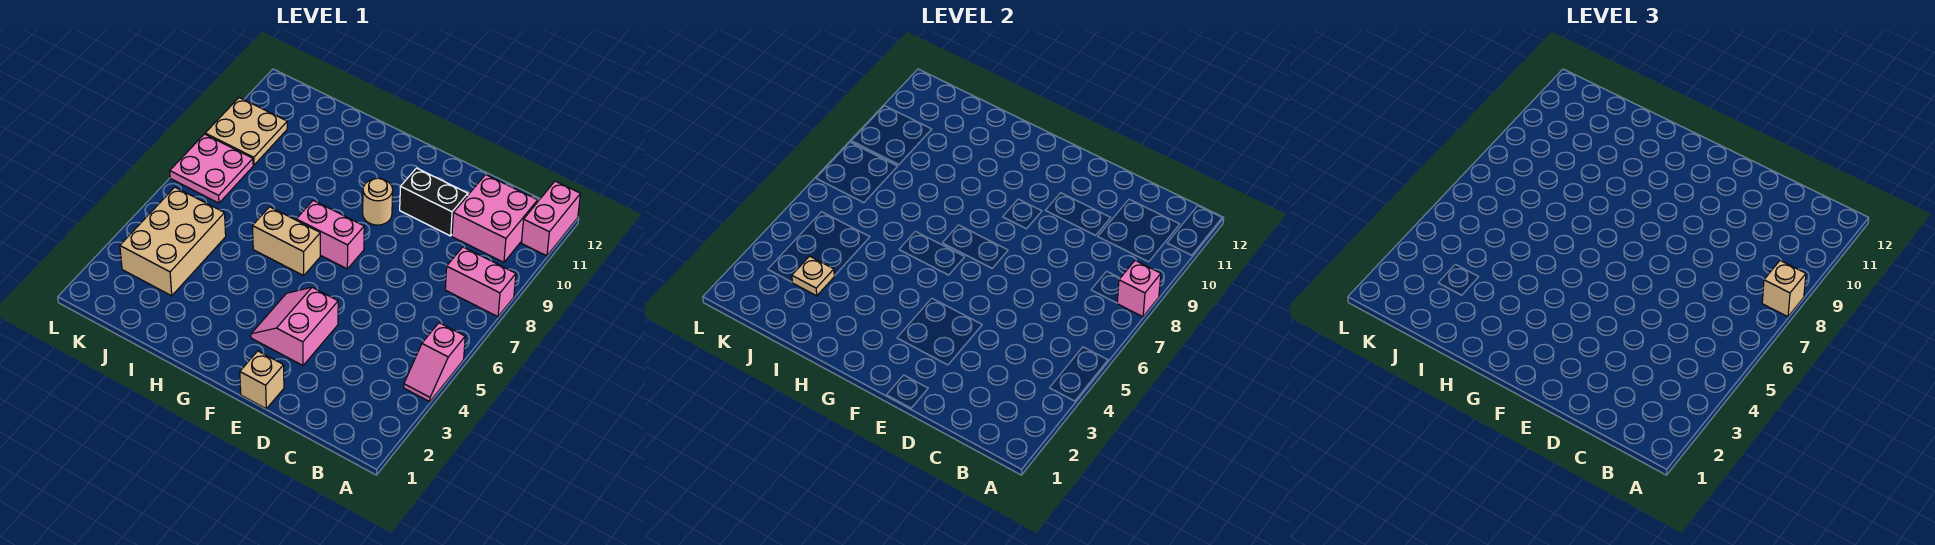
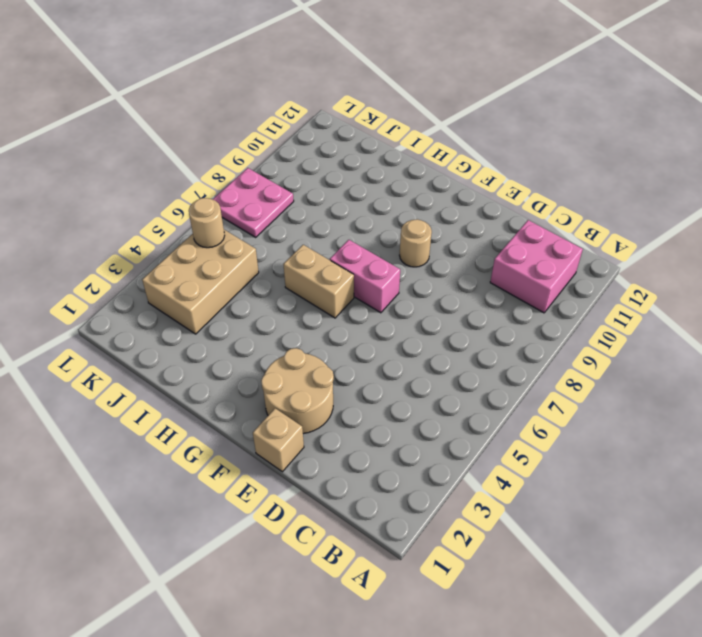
tan 2x2 round brick [261,348,334,434] -> pink 2x2 slope [251,287,338,365]
tan 1x1 round brick [189,198,225,248] -> none
none -> pink 1x2 slope [404,323,465,402]
none -> pink 1x2 brick [445,247,516,317]
none -> pink 1x2 brick [521,181,580,256]

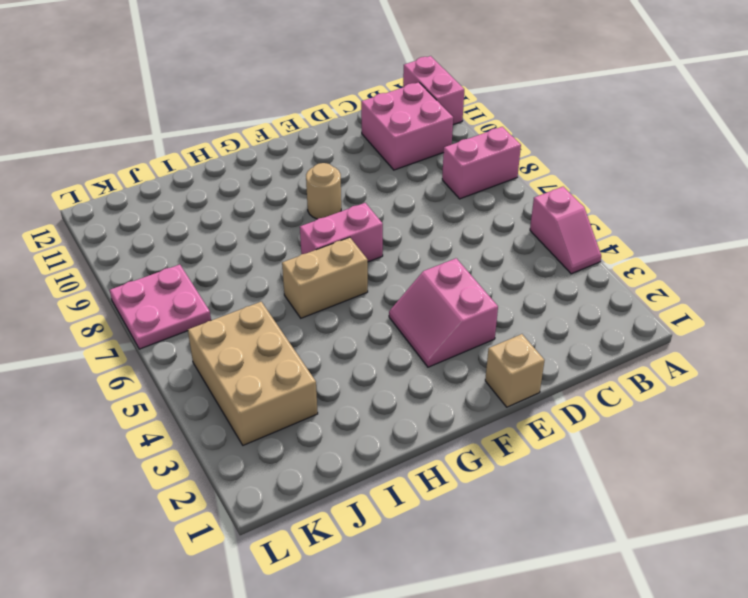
none -> black 1x2 brick [400,168,468,236]
none -> tan 2x2 plate [205,98,287,165]
none -> pink 1x1 brick [1117,261,1161,317]

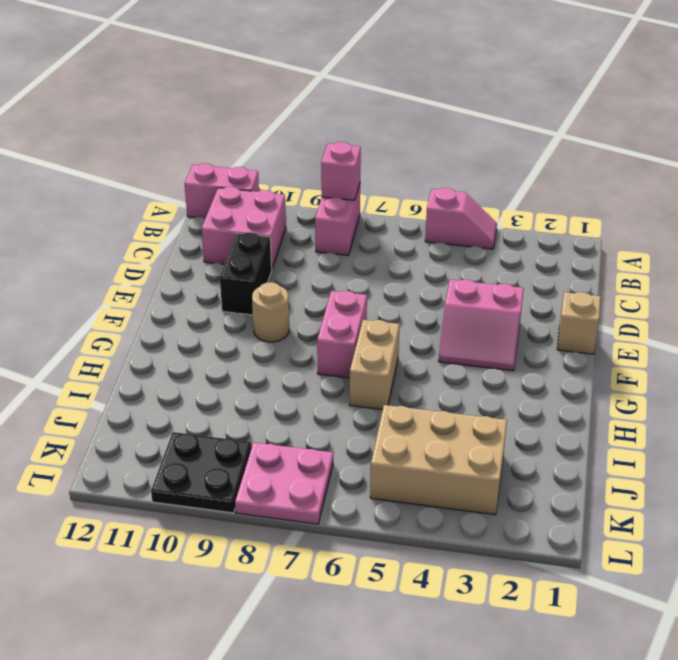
black 2x2 plate [151,432,252,513] -> tan 2x2 plate [205,98,287,165]
none -> tan 1x1 plate [792,256,834,296]
none -> tan 1x1 brick [1762,261,1806,317]

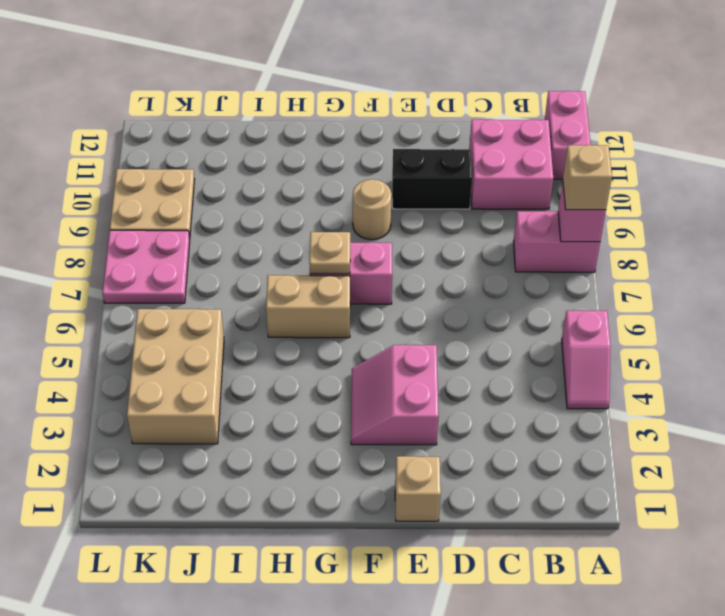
tan 1x1 plate [309,232,350,274] -> tan 1x1 plate moved to [792,256,834,296]

